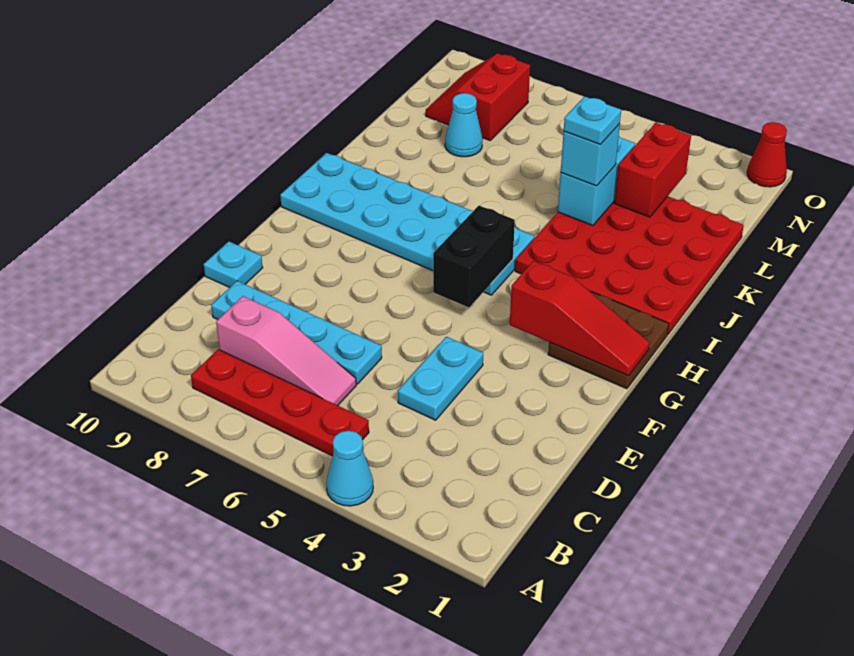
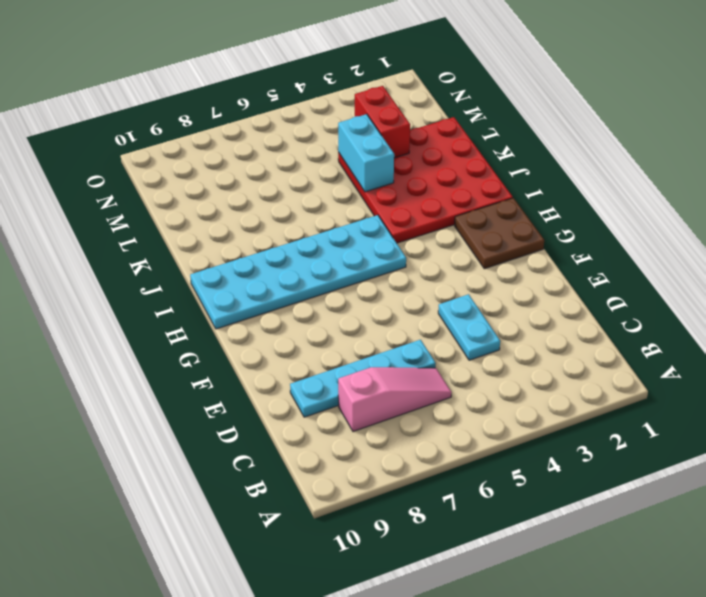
none -> cyan 1x1 cone [326,431,373,506]
none -> red 1x4 plate [191,349,369,456]
none -> cyan 1x1 plate [204,241,263,287]

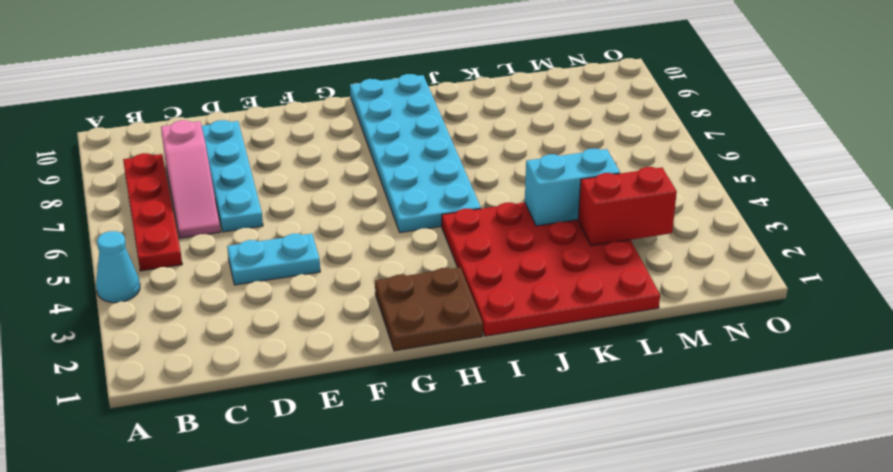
none -> cyan 1x1 plate [204,241,263,287]
none -> cyan 1x1 cone [445,93,483,157]
none -> red 2x2 slope [426,53,530,140]

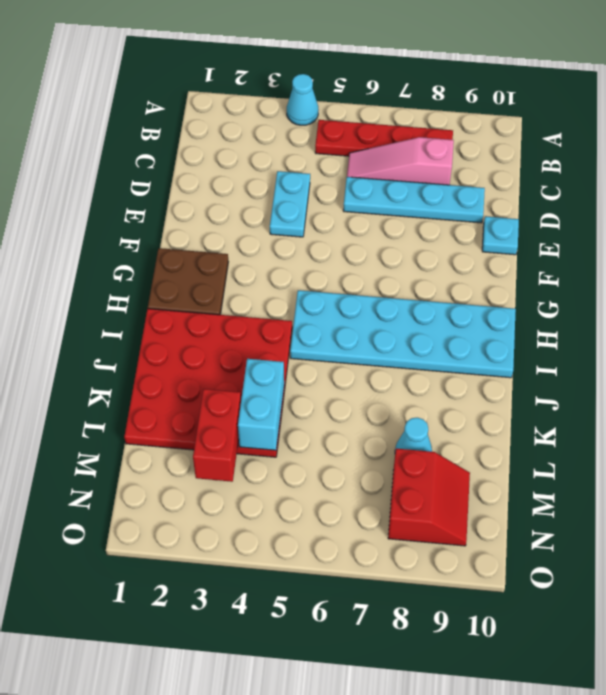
none -> red 1x1 cone [747,122,787,187]
none -> red 1x3 slope [510,261,650,376]
none -> black 1x2 brick [433,206,515,308]

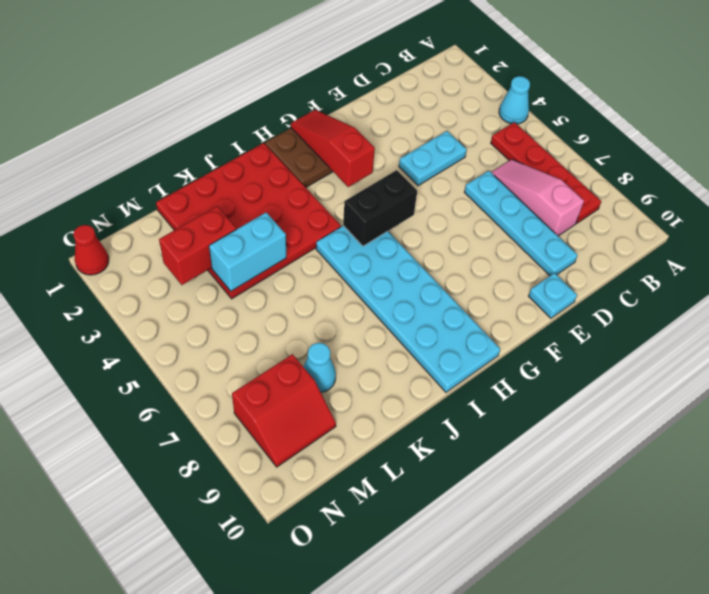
none -> cyan 1x1 brick [561,124,620,186]
none -> cyan 1x1 plate [564,96,621,144]

